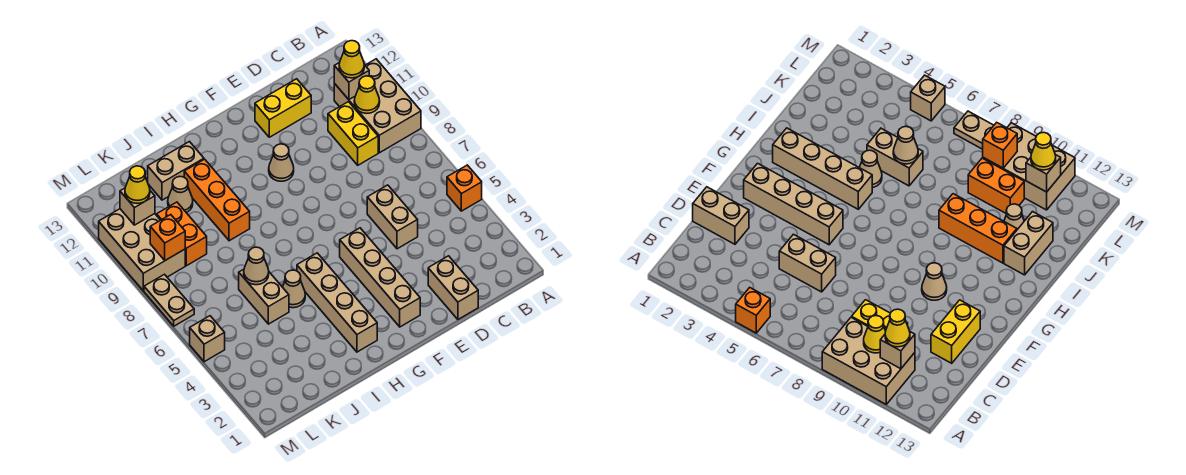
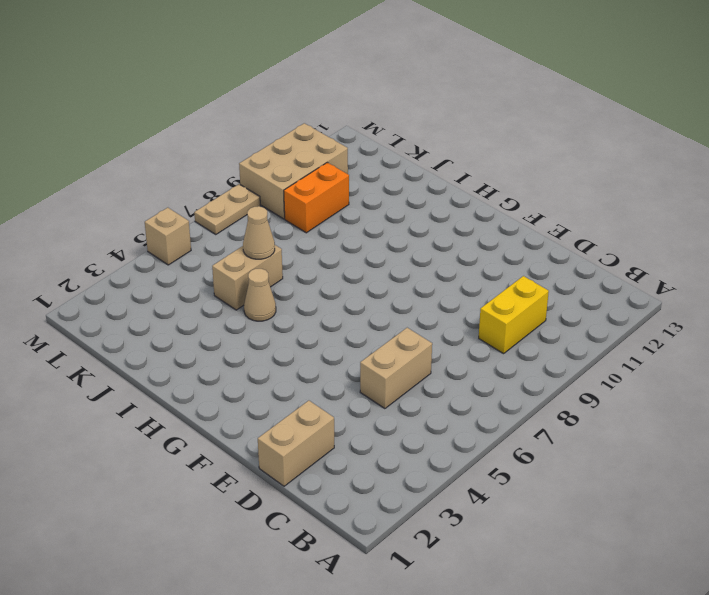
none -> orange 1x1 brick [447,165,482,211]
none -> tan 2x3 brick [334,59,421,153]
none -> yellow 1x2 brick [255,79,311,137]

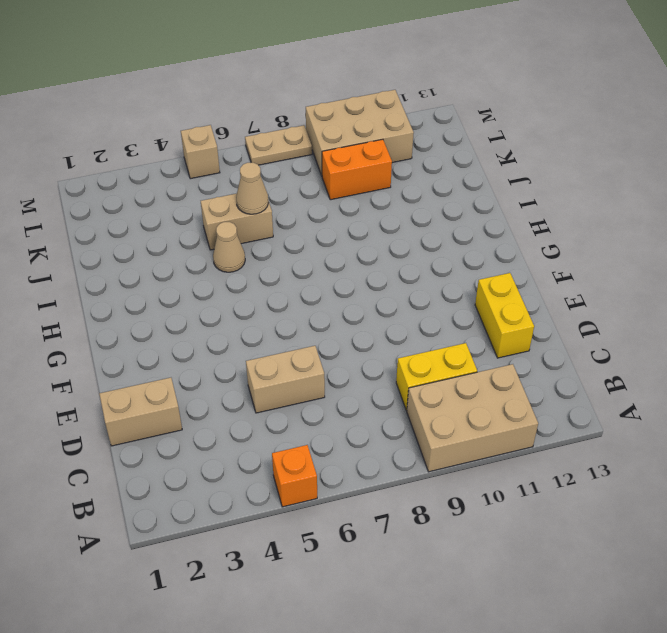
none -> tan 1x4 brick [340,228,420,327]
none -> tan 1x1 cone [269,144,294,181]
none -> tan 1x4 brick [297,253,377,352]

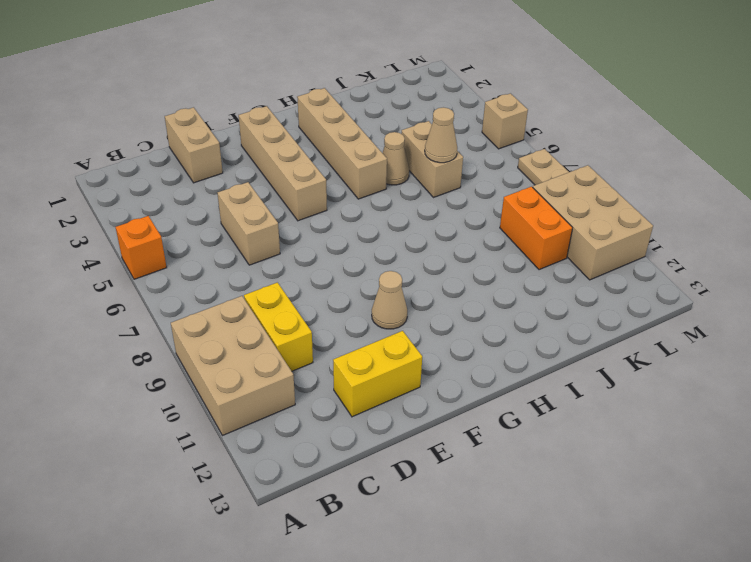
none -> orange 1x3 brick [184,159,250,241]
none -> tan 1x2 brick [148,142,204,200]
none -> tan 1x1 cone [168,176,193,212]

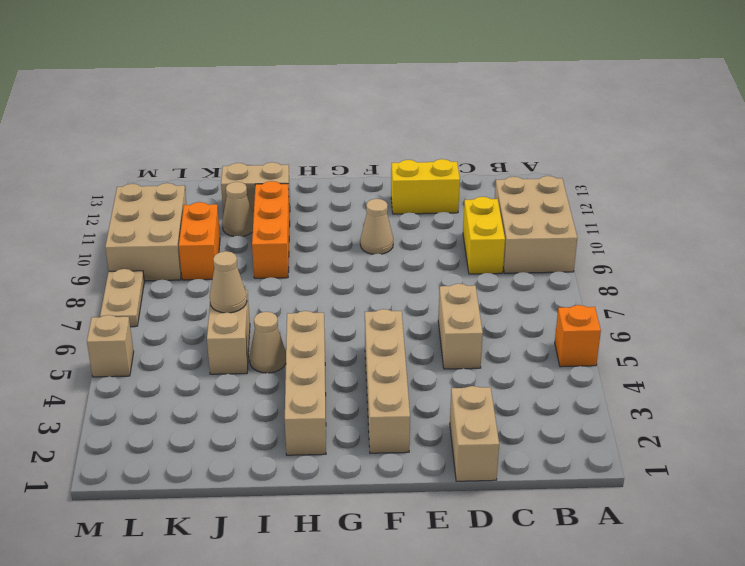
none -> yellow 1x1 cone [354,76,380,113]
none -> tan 1x1 brick [334,62,369,100]
none -> orange 1x1 brick [150,215,185,260]

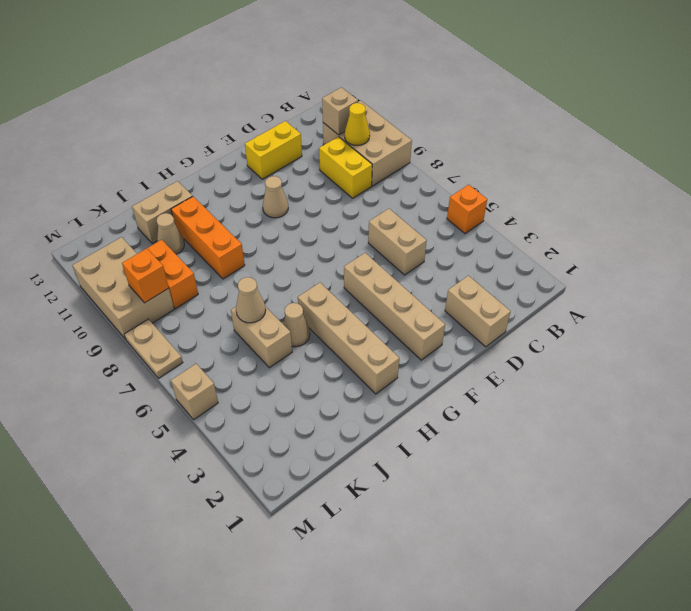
none -> tan 1x1 brick [120,188,155,225]
none -> yellow 1x1 cone [339,41,364,78]
none -> yellow 1x1 cone [125,166,150,203]

